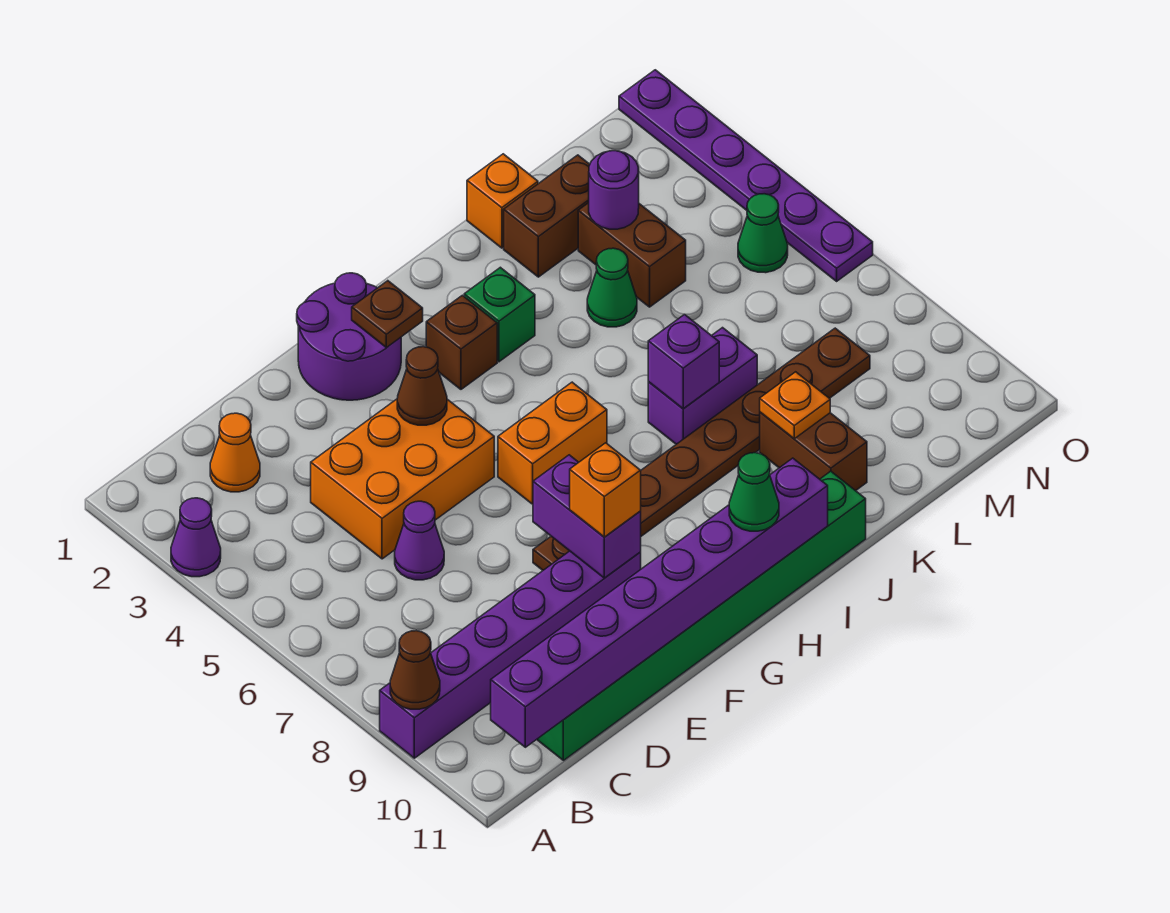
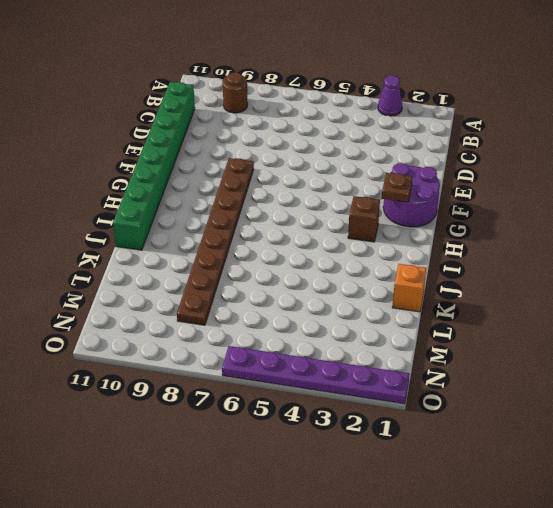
brown 1x1 round brick [223,72,248,113] -> purple 1x6 brick [380,551,641,758]
none -> orange 1x1 cone [210,413,260,492]
none -> orange 2x3 brick [311,399,494,559]
none -> purple 1x1 cone [395,501,444,580]

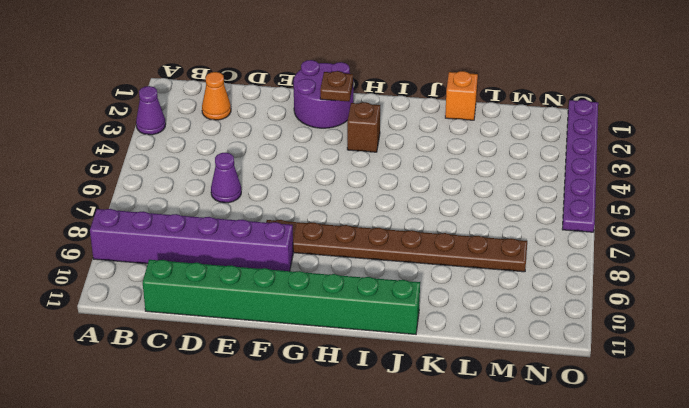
none -> orange 2x3 brick [311,399,494,559]
none -> orange 1x2 brick [498,382,607,504]
none -> green 1x1 brick [464,267,535,362]

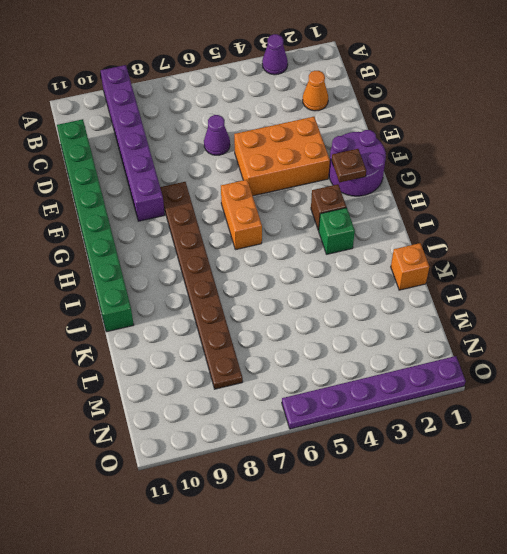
orange 2x3 brick [234,117,330,196] -> orange 2x3 brick turned to [311,399,494,559]
none -> purple 1x2 brick [648,328,757,444]
none -> brown 1x2 brick [504,155,590,277]
none -> green 1x1 cone [587,248,637,327]

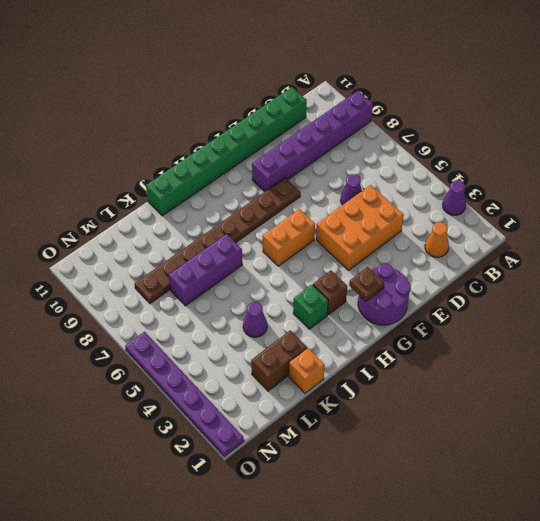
purple 1x3 brick [169,234,242,306] -> purple 1x2 brick [648,328,757,444]
purple 1x1 cone [243,302,267,337] -> green 1x1 cone [587,248,637,327]
none -> brown 1x2 brick [760,412,867,491]
none -> brown 1x2 brick [578,203,686,307]
none -> green 1x1 cone [738,194,788,273]

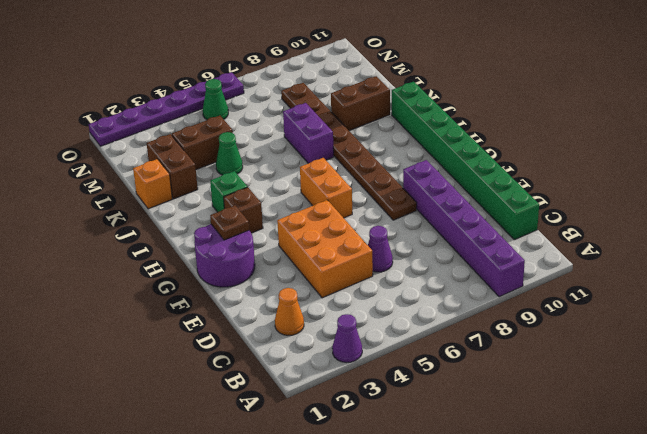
none -> brown 1x1 cone [390,631,440,709]
none -> purple 1x8 brick [491,458,828,747]
none -> brown 1x1 cone [397,347,447,425]

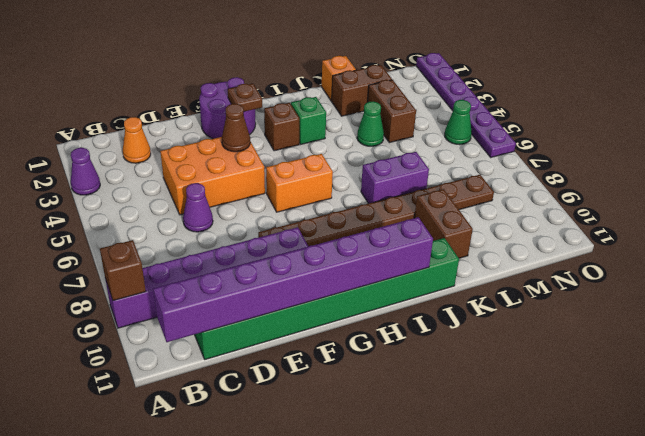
brown 1x1 brick [100,240,146,301] -> brown 1x1 cone [390,631,440,709]
none -> purple 1x2 brick [533,455,641,578]
none -> purple 1x1 brick [648,314,719,409]
none -> orange 1x1 plate [760,372,830,439]

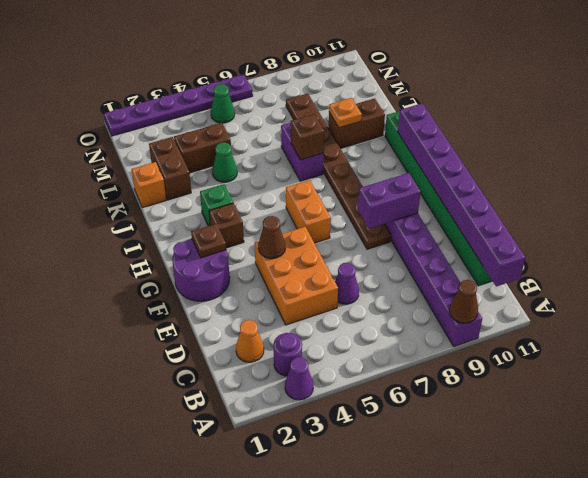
purple 1x1 round brick [274,333,302,376] -> purple 1x1 round brick moved to [589,151,639,229]
brown 1x1 brick [291,114,324,160] -> purple 1x1 brick [648,314,719,409]
none -> orange 1x1 brick [570,443,641,537]
none -> green 1x1 cone [729,453,779,531]

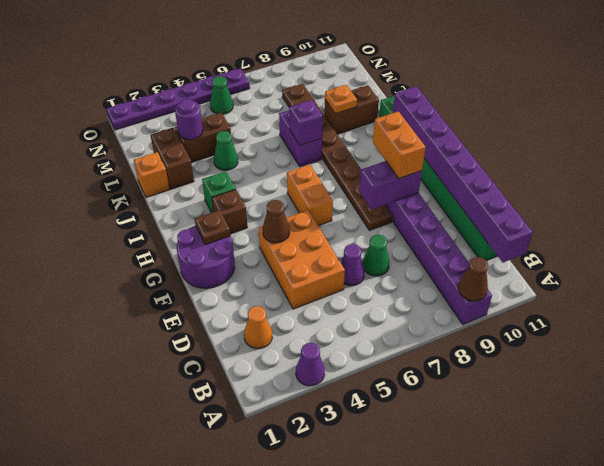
green 1x1 cone [363,235,389,276] -> green 1x1 cone moved to [729,453,779,531]
orange 1x2 brick [373,111,426,179] -> orange 1x1 brick [570,443,641,537]

